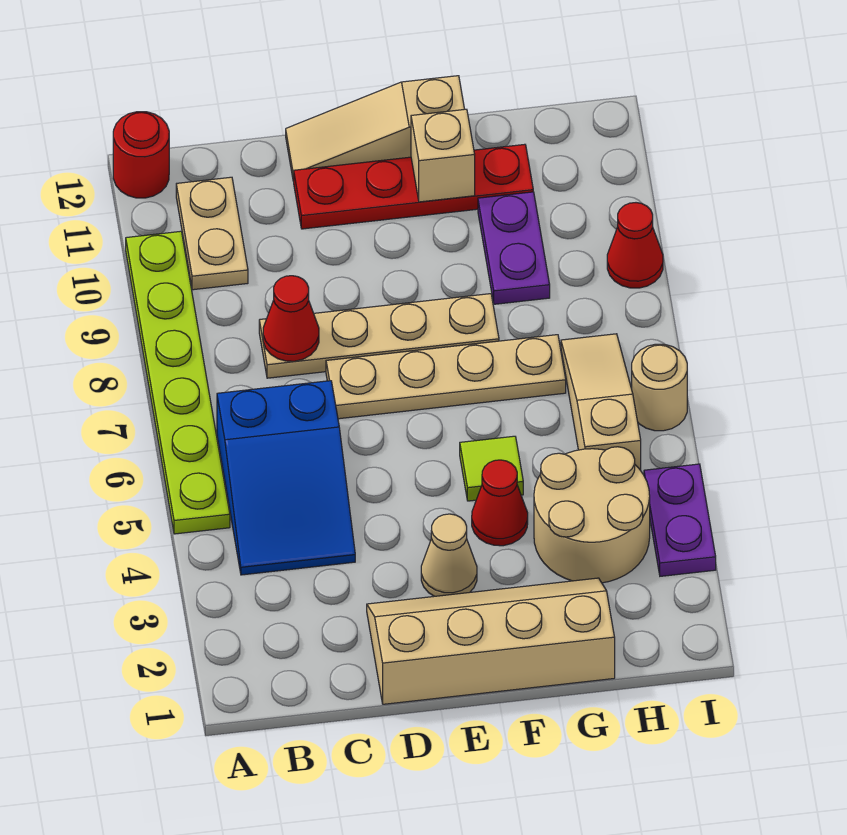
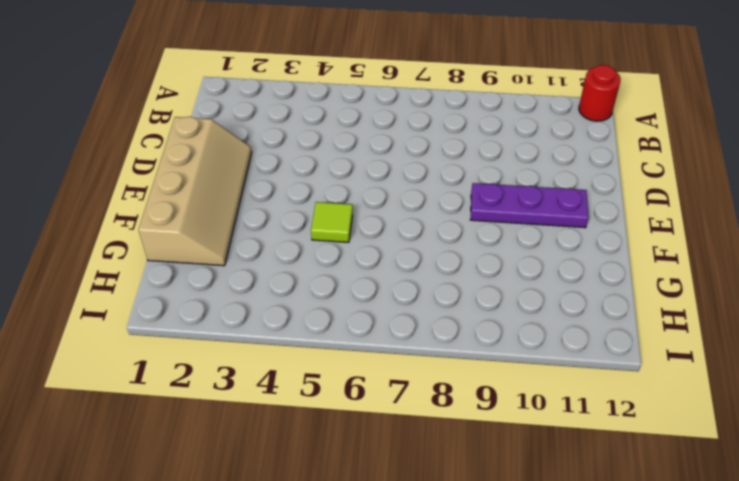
purple 1x3 plate [470,183,589,228] -> red 1x4 plate [294,144,533,229]
none -> lime 1x6 plate [126,231,230,534]
none -> blue 2x3 slope [217,381,355,575]
none -> tan 1x2 plate [176,177,248,290]

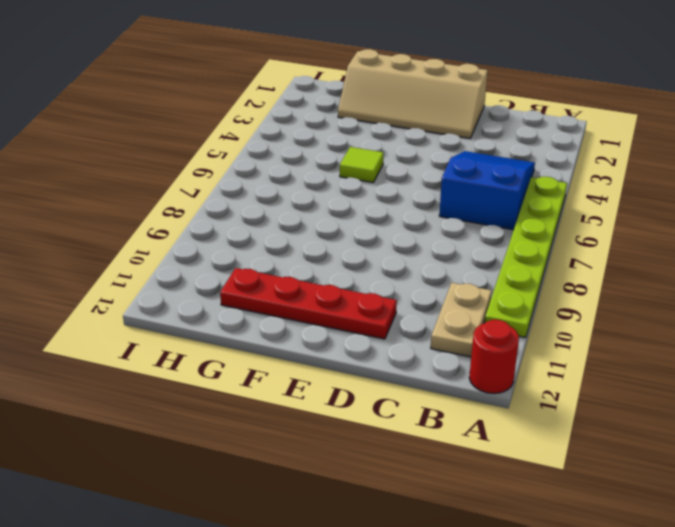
none -> tan 1x4 plate [259,294,499,378]
none -> tan 1x4 plate [326,335,566,419]
none -> tan 1x3 slope [286,76,464,181]

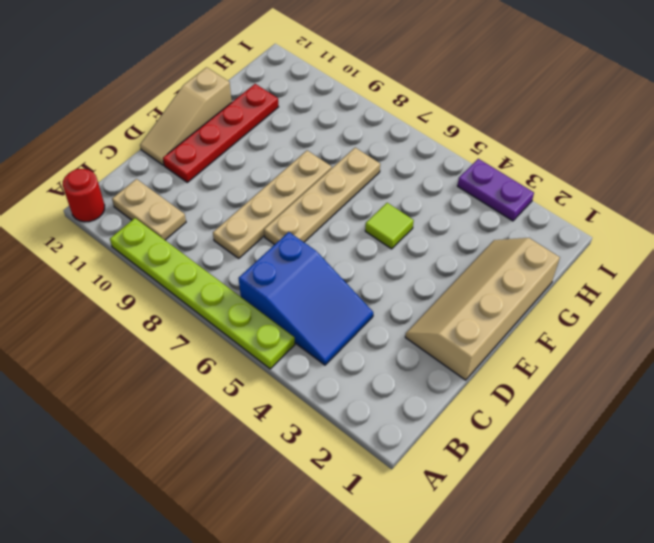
none -> tan 1x1 cone [421,514,477,596]
none -> red 1x1 cone [472,460,528,546]
none -> tan 2x2 round brick [534,447,650,583]

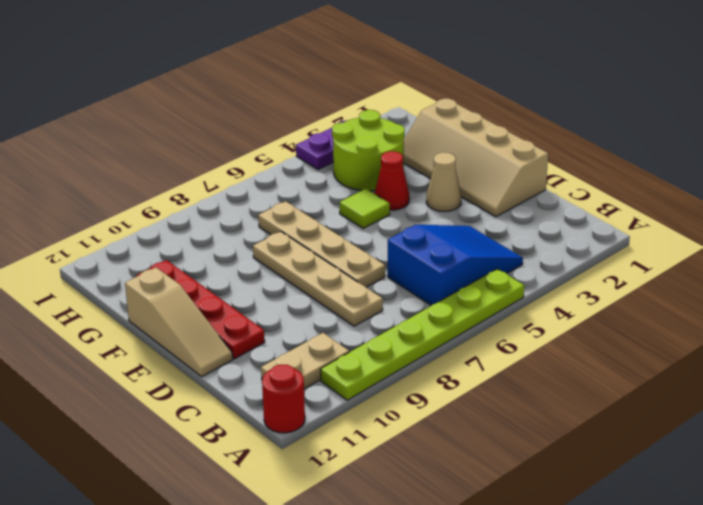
lime 2x2 round brick [332,110,405,191] -> tan 2x2 round brick [534,447,650,583]
none -> purple 1x2 plate [478,192,550,304]
none -> tan 1x3 slope [561,334,641,470]
none -> tan 1x1 round brick [632,344,687,431]

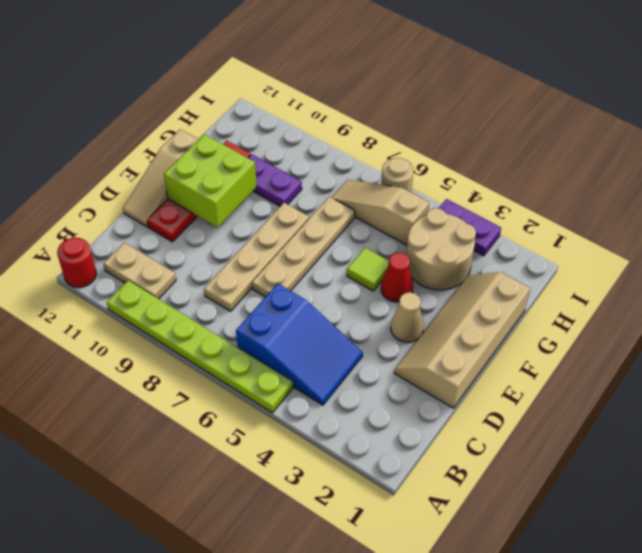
lime 2x2 brick [164,134,257,227] -> tan 1x1 brick [411,109,475,202]
none -> red 1x1 cone [607,203,663,288]
none -> red 1x1 cone [263,276,319,361]

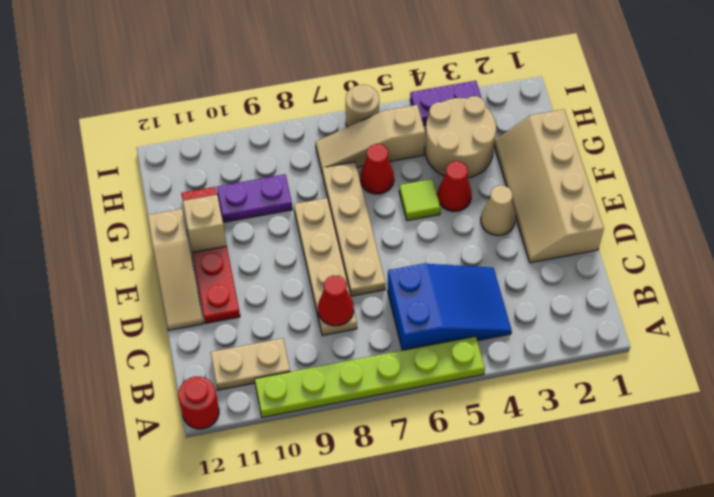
red 1x1 cone [360,144,394,194] -> red 1x1 cone moved to [607,203,663,288]

